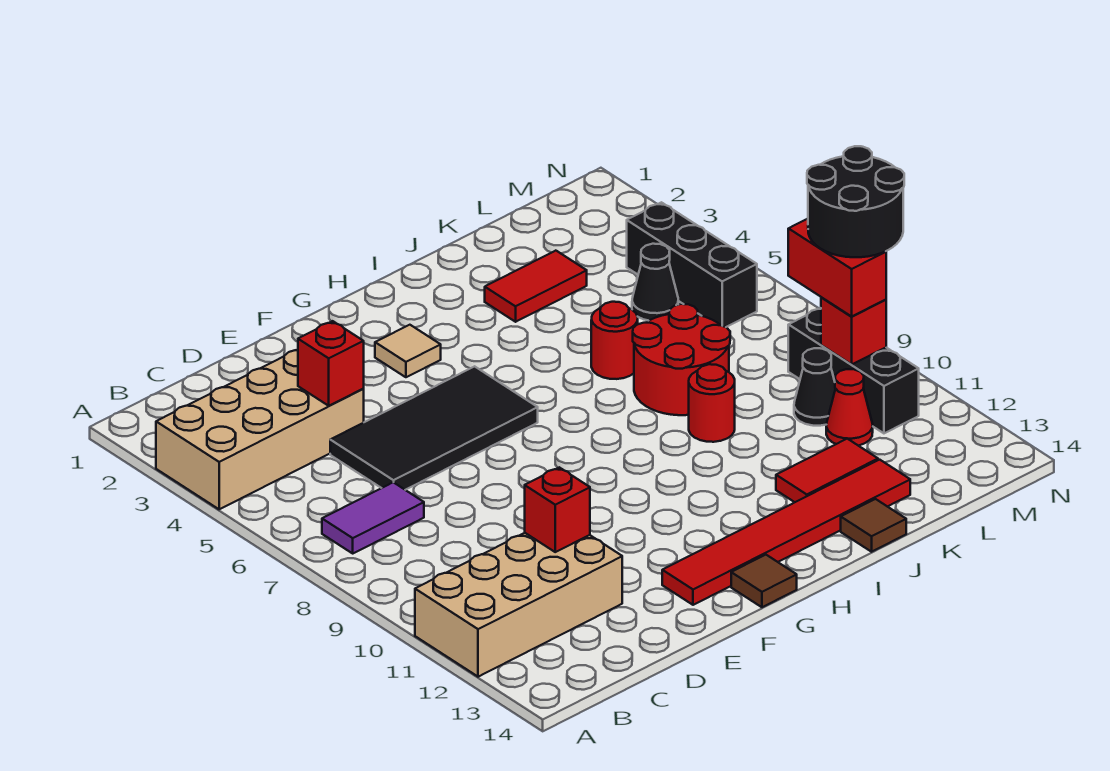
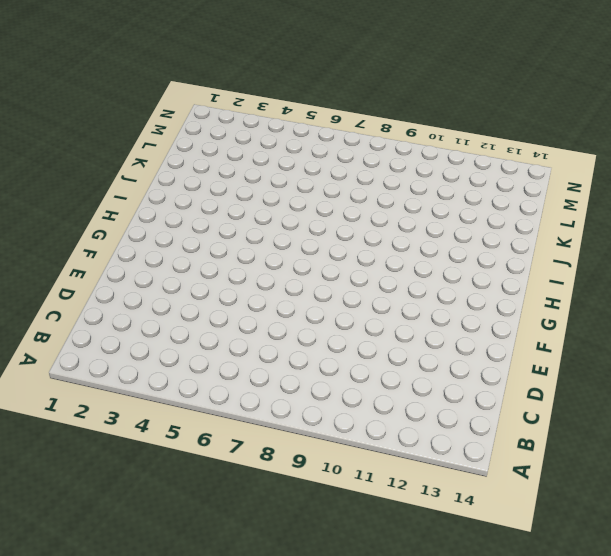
none -> tan 2x4 brick [156,350,364,509]
none -> tan 2x4 brick [415,533,622,677]
none -> purple 1x2 tile [322,482,424,553]

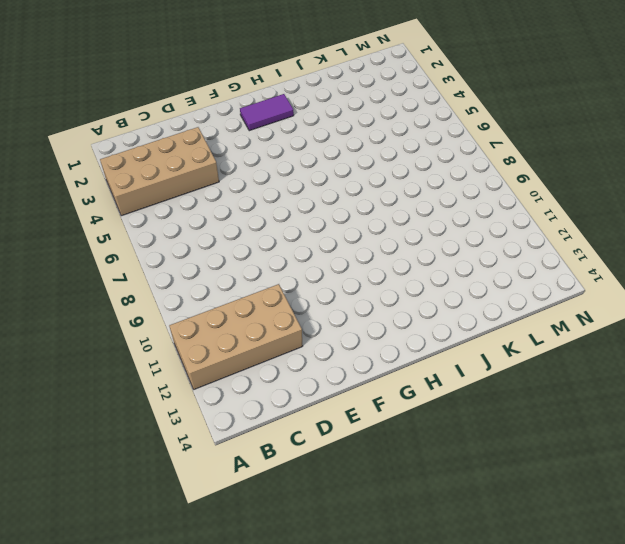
purple 1x2 tile [240,94,294,131] -> purple 1x2 tile moved to [322,482,424,553]
none -> black 2x4 tile [330,366,538,490]
none -> red 1x6 tile [662,460,910,605]
none -> tan 1x1 tile [375,325,441,377]

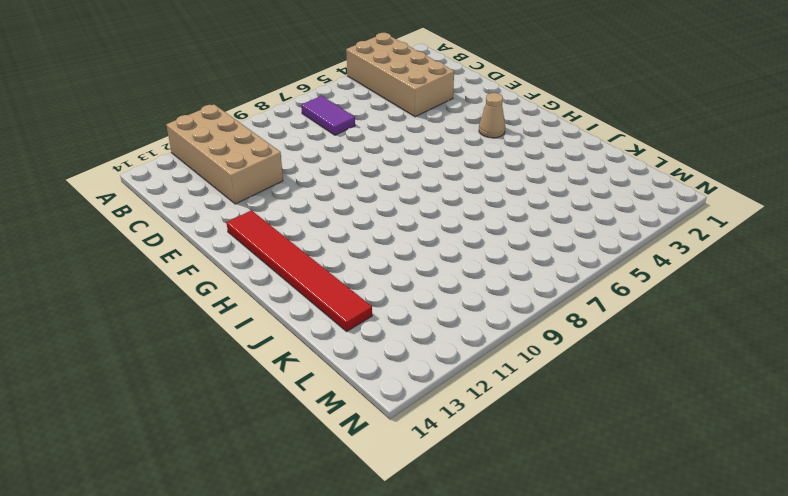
tan 1x1 cone [479,93,505,138] -> tan 1x1 tile [375,325,441,377]
none -> black 2x4 tile [330,366,538,490]
none -> brown 1x1 tile [731,555,797,607]
none -> red 1x2 tile [485,251,587,322]

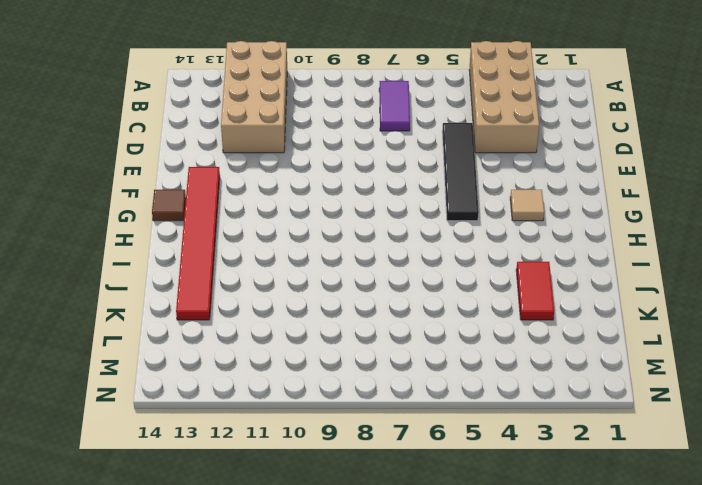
black 1x4 tile [442,123,479,221] -> black 2x4 tile [330,366,538,490]
none -> red 1x1 round brick [591,302,638,379]
none -> red 2x2 round brick [633,304,730,415]
none -> red 1x1 round brick [689,364,735,442]

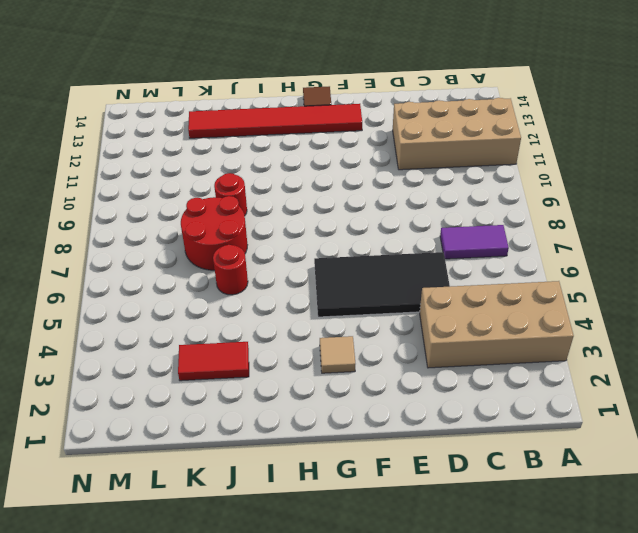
none -> red 1x2 tile [776,439,878,502]
none -> brown 1x1 tile [841,499,906,552]
none -> black 1x1 cone [632,244,678,321]

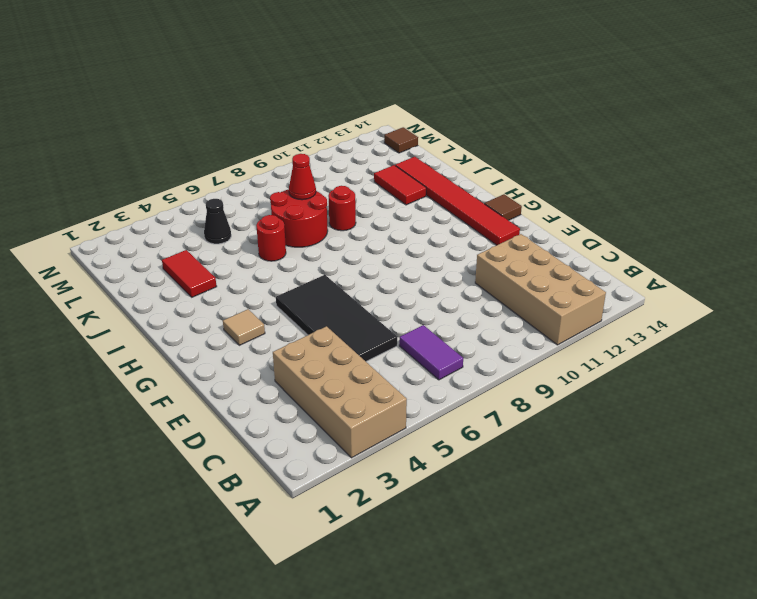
red 1x1 cone [289,154,316,200] -> red 1x1 cone moved to [826,369,873,446]
brown 1x1 tile [384,127,418,153] -> brown 1x1 tile moved to [841,499,906,552]
none -> black 1x1 cone [794,348,836,426]
none -> black 1x3 brick [627,202,757,327]
none -> black 1x3 brick [788,308,919,433]

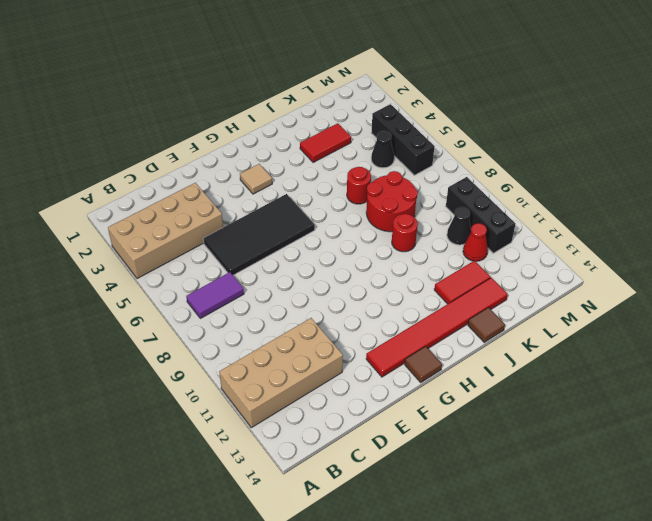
none -> red 1x1 brick [298,321,364,406]
none -> red 1x1 brick [525,467,590,552]
none -> red 1x1 brick [821,297,886,364]

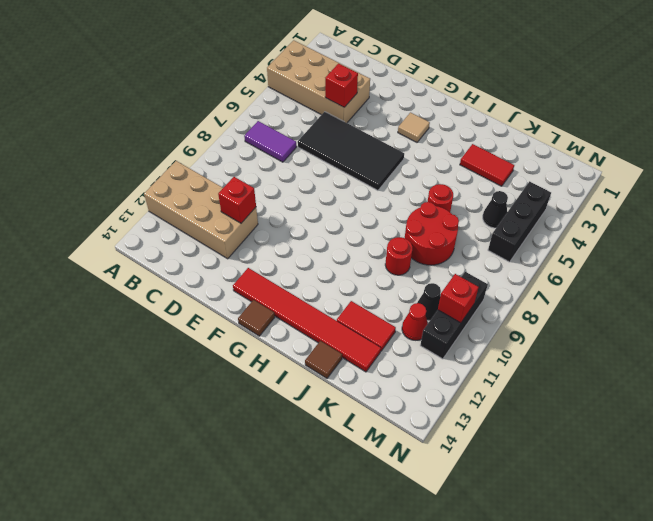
none -> red 1x2 brick [788,219,886,316]
none -> black 2x2 round brick [807,146,904,257]

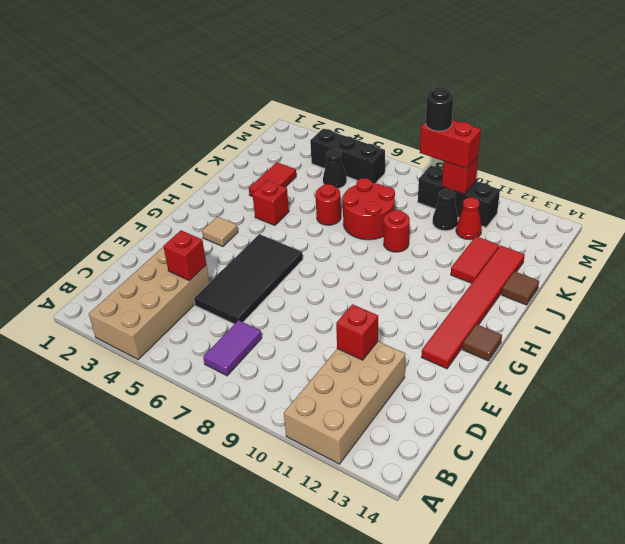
red 1x1 brick [252,181,289,225] -> none
black 1x1 round brick [426,86,453,131] -> black 2x2 round brick [807,146,904,257]

